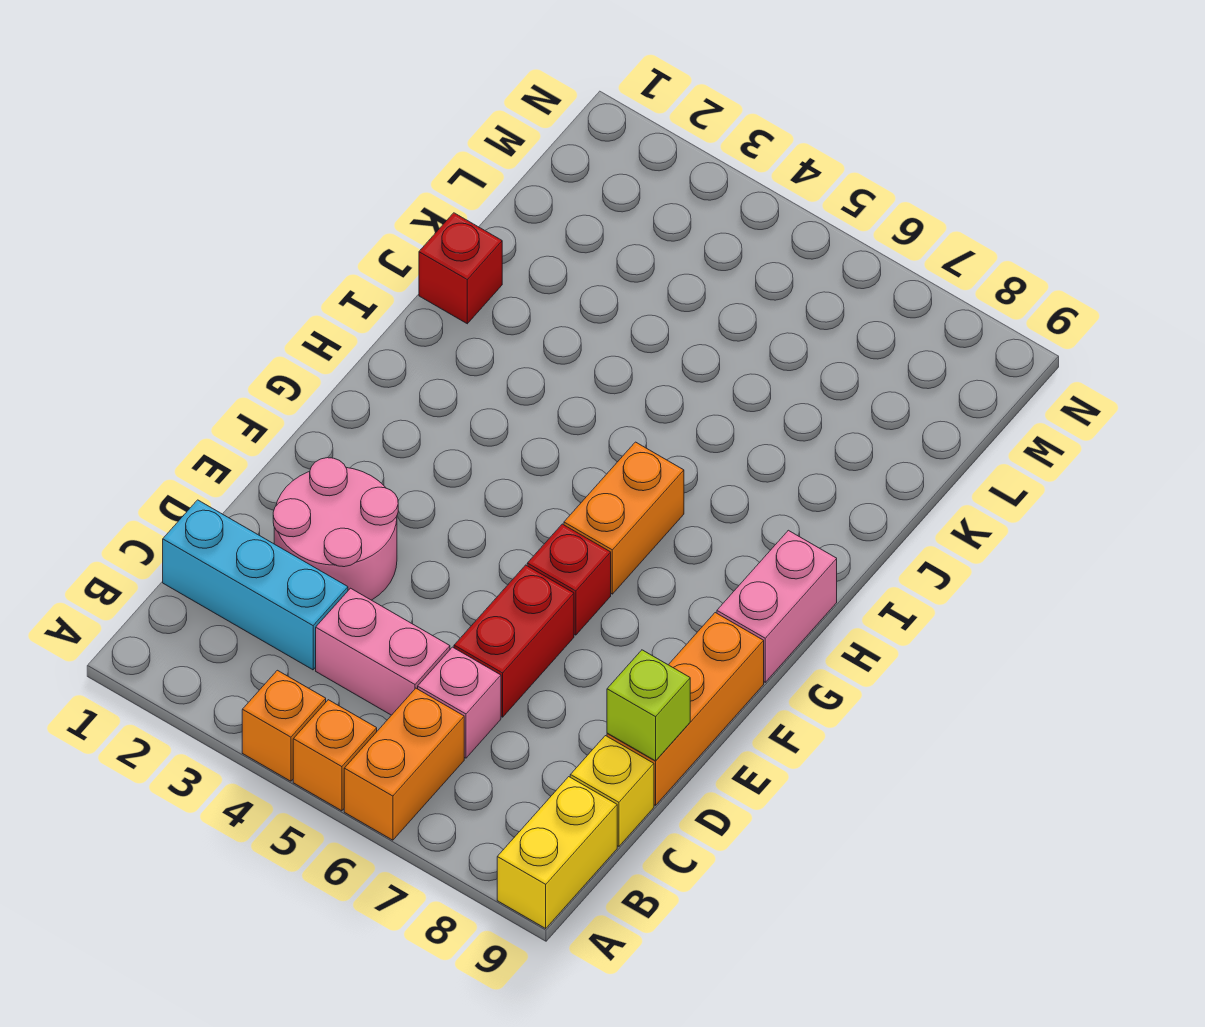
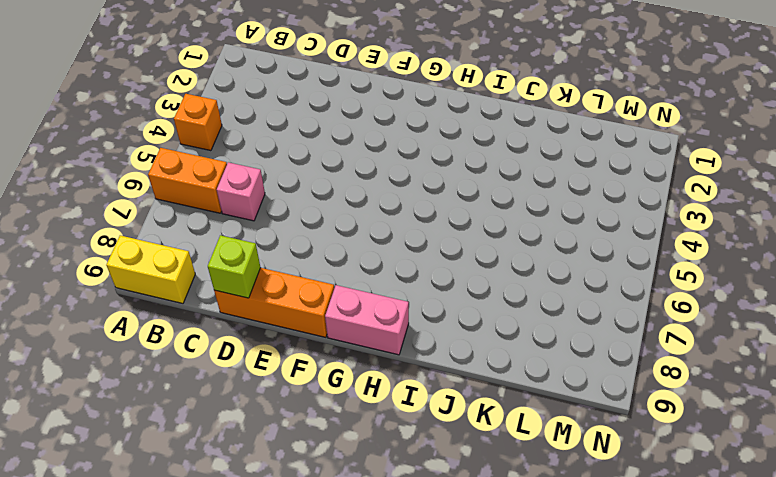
none -> orange 1x1 brick [293,700,377,811]
none -> cyan 1x3 brick [163,500,348,670]
none -> pink 1x2 brick [316,588,450,715]

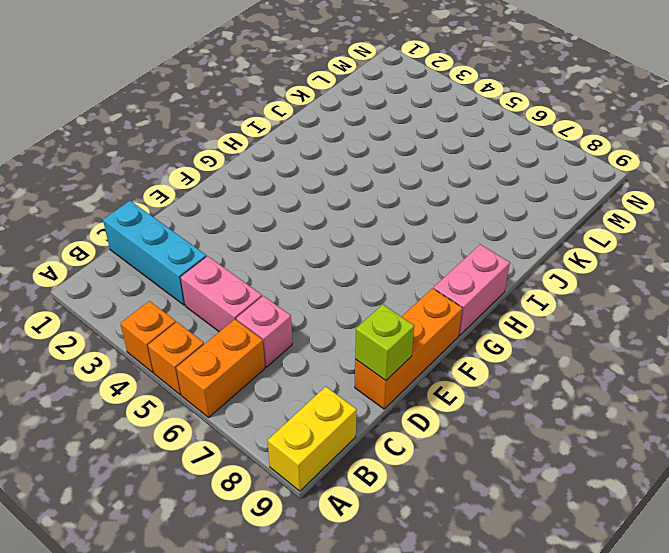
none -> yellow 1x1 brick [570,736,654,846]
none -> pink 2x2 round brick [273,458,398,600]
none -> red 1x2 brick [454,565,574,717]

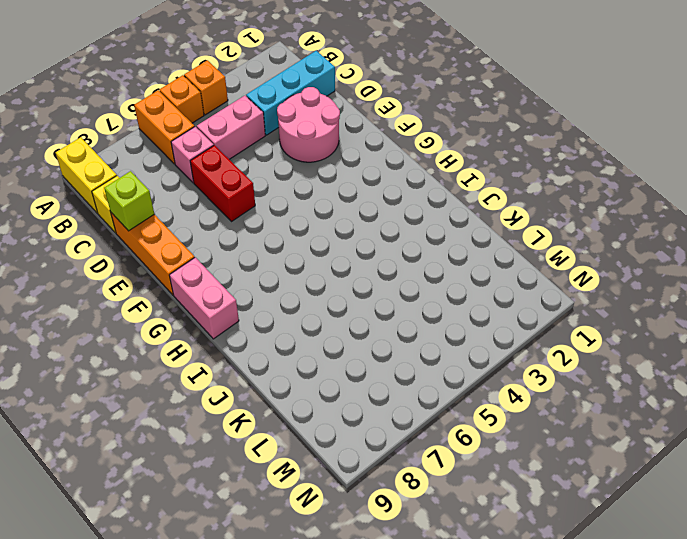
none -> red 1x1 brick [527,524,611,635]
none -> orange 1x2 brick [564,442,684,594]
none -> red 1x1 brick [419,213,502,324]

